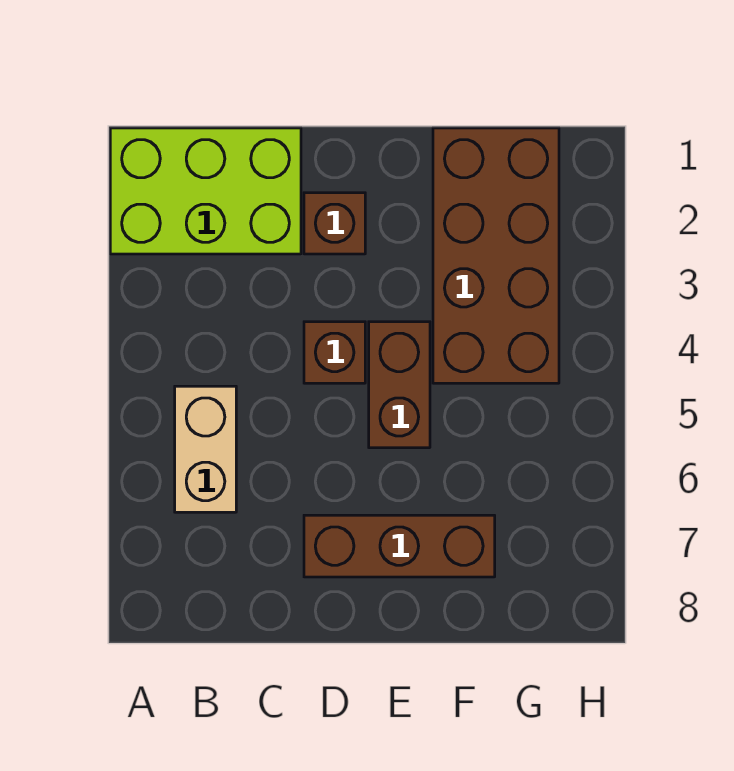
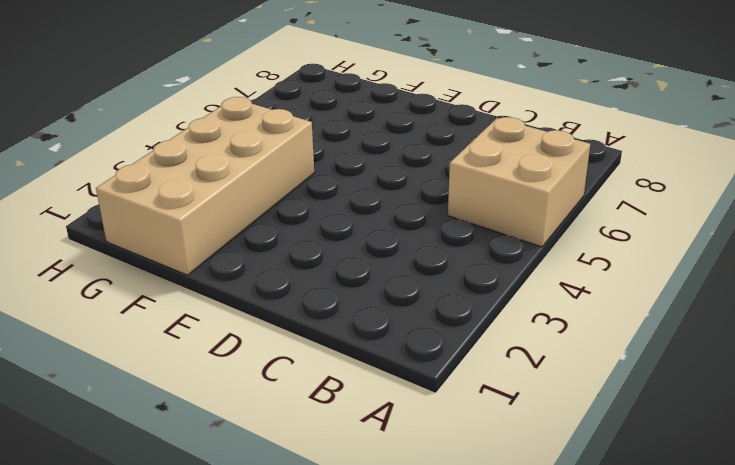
tan 2x2 brick [448,117,590,247] -> tan 1x2 brick [175,386,236,512]
tan 2x4 brick [96,97,314,275] -> brown 2x4 brick [433,128,559,383]
none -> lime 2x3 brick [110,128,301,254]
none -> brown 1x1 brick [304,193,365,254]

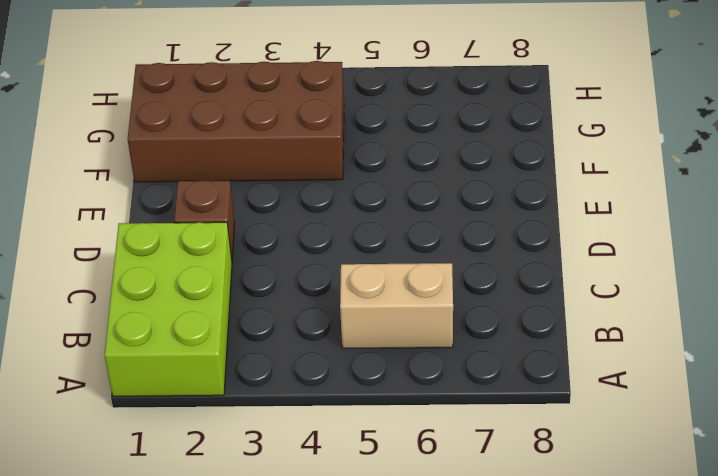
none -> brown 1x1 brick [304,322,365,383]
none -> brown 1x3 brick [304,515,495,577]

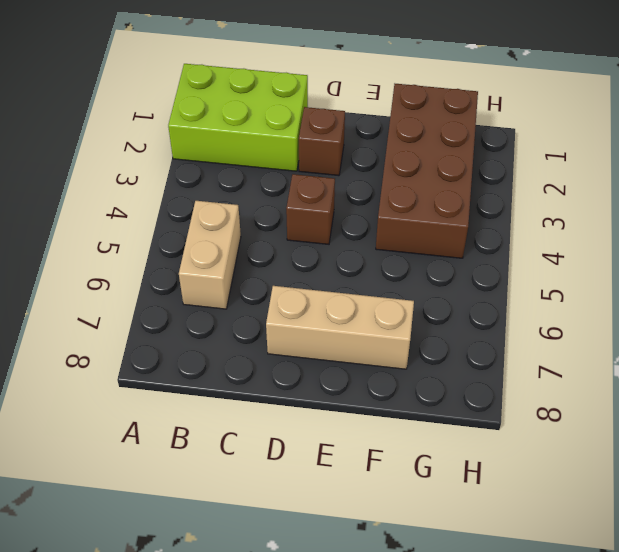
tan 1x3 brick [266,286,414,369] -> brown 1x3 brick [304,515,495,577]
none -> brown 1x2 brick [369,322,430,448]

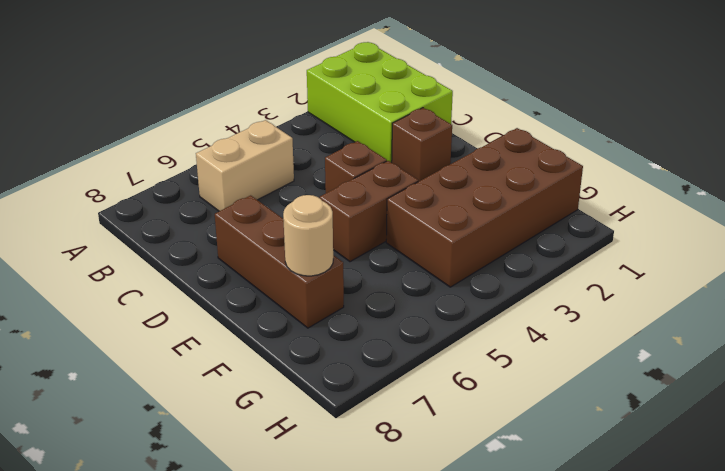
tan 1x1 round brick [283,195,333,276] -> none

